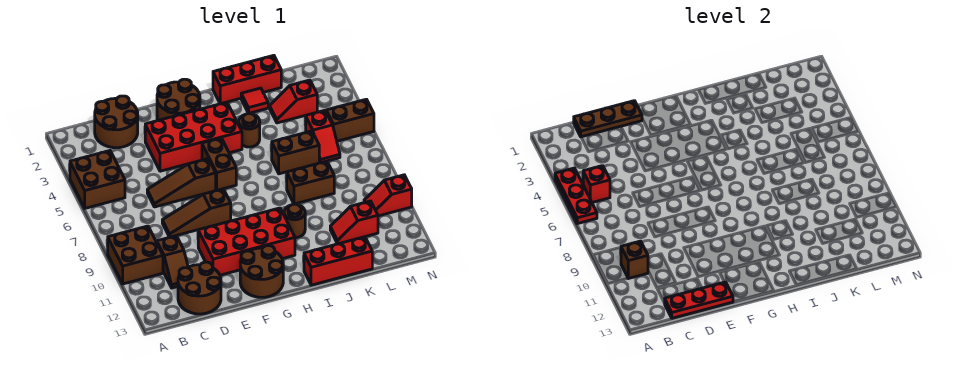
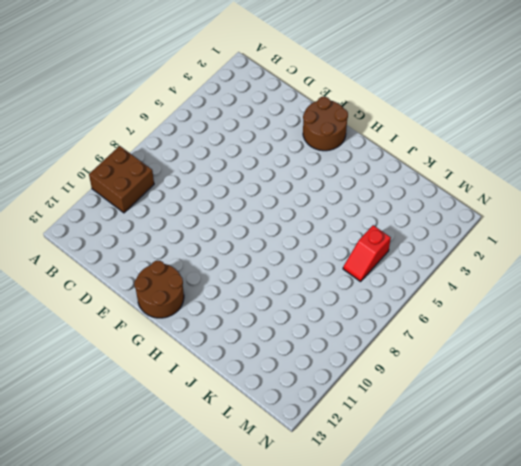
none -> brown 2x2 brick [70,151,125,208]
none -> brown 2x2 round brick [95,96,138,148]
none -> brown 1x2 slope [157,236,188,288]

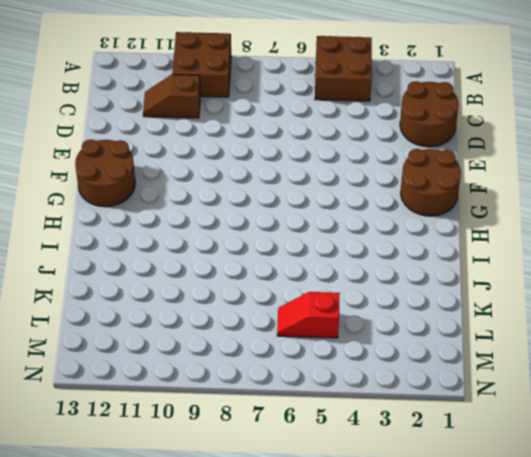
none -> brown 2x2 round brick [178,262,221,314]
none -> brown 1x3 slope [147,159,216,207]
none -> brown 1x3 slope [162,189,231,237]

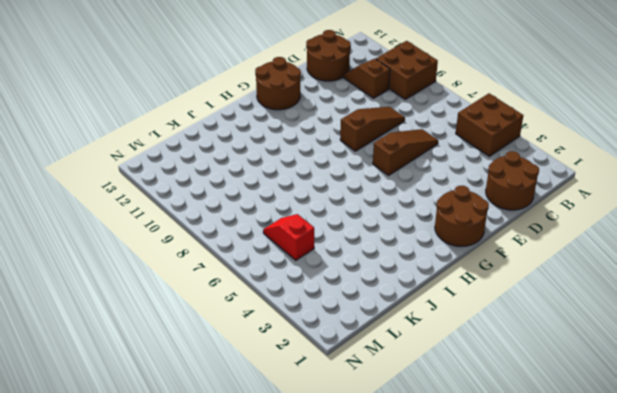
none -> red 2x4 brick [145,102,242,171]
none -> red 2x4 brick [198,208,295,275]
none -> brown 1x2 brick [202,138,236,190]

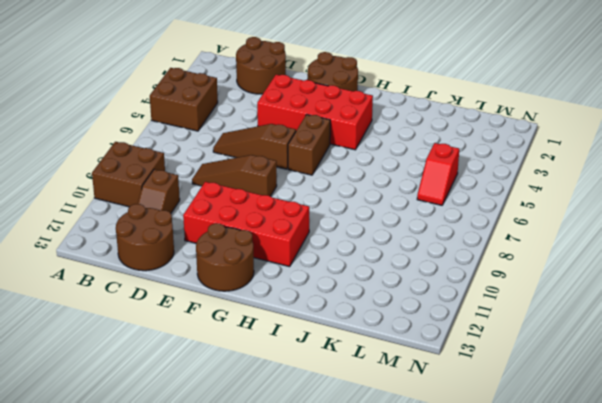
none -> red 1x3 brick [213,55,281,104]
none -> brown 1x1 round brick [239,114,260,147]
none -> brown 1x1 round brick [284,204,305,238]

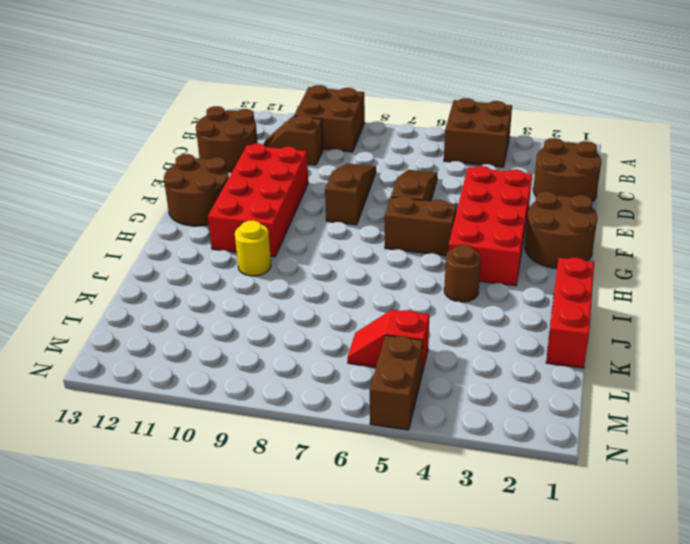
yellow 1x1 round brick [235,220,271,276] -> brown 1x1 round brick [284,204,305,238]
none -> red 1x3 brick [304,237,372,285]
none -> red 1x1 tile [241,88,268,113]
none -> brown 1x2 brick [272,131,319,174]

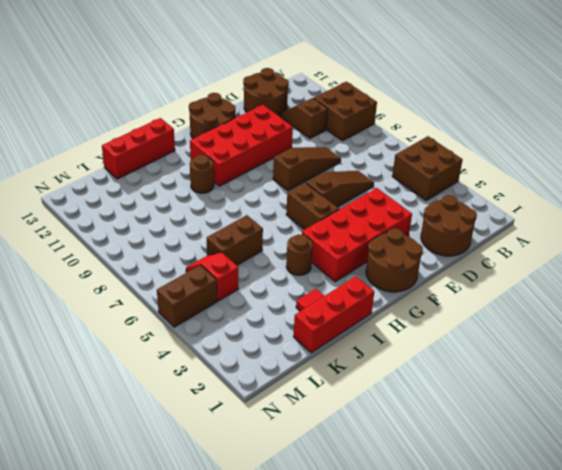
none -> brown 1x2 brick [287,161,334,204]
none -> red 1x2 slope [270,80,317,123]
none -> red 1x2 slope [330,201,378,244]

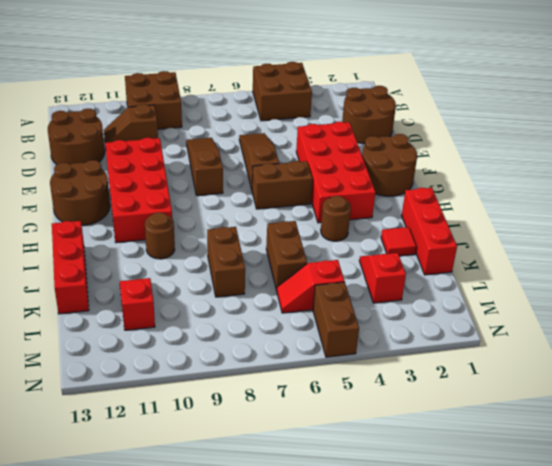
none -> red 1x2 slope [364,175,412,216]
none -> red 1x3 plate [555,168,597,224]
none -> red 1x1 brick [583,166,610,203]

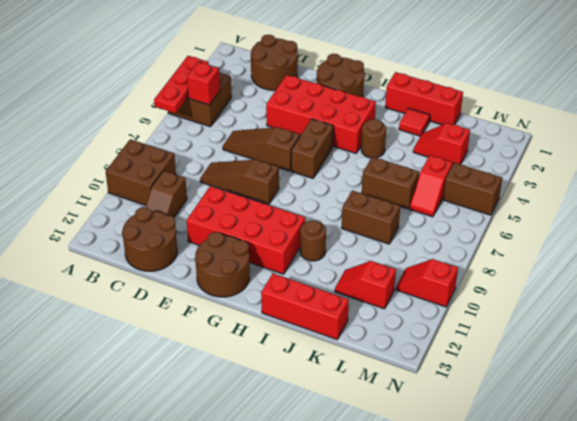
none -> brown 1x1 brick [621,241,648,279]
none -> brown 1x3 plate [574,101,642,137]
none -> red 1x3 plate [665,282,733,318]

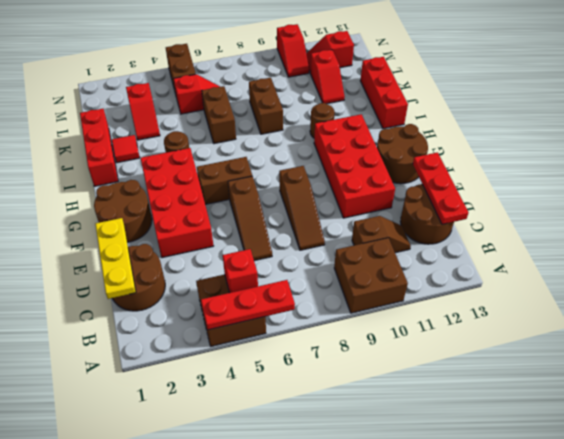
yellow 1x3 plate [95,218,136,299] -> brown 1x3 plate [574,101,642,137]
red 1x2 slope [306,31,354,72] -> none
none -> brown 1x1 brick [621,241,648,279]

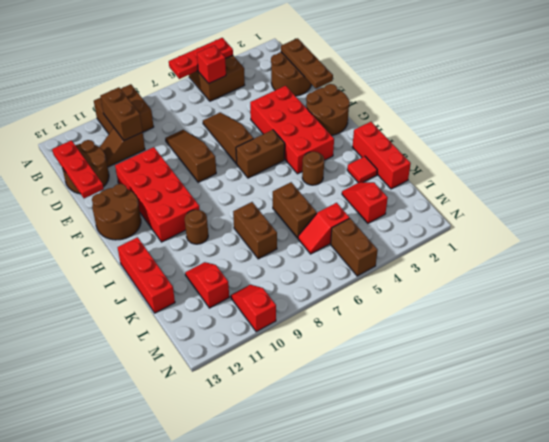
brown 1x2 brick [100,88,143,140] -> brown 1x1 brick [621,241,648,279]

